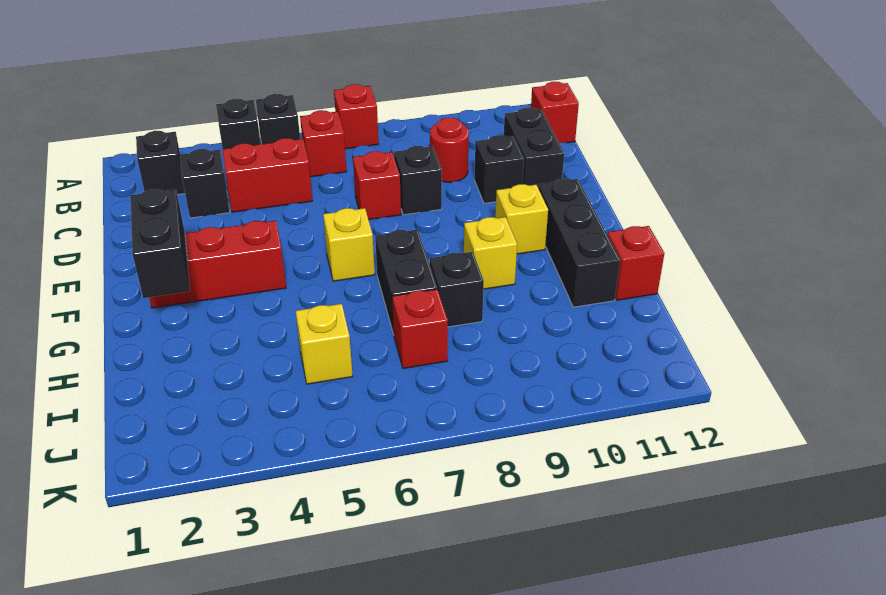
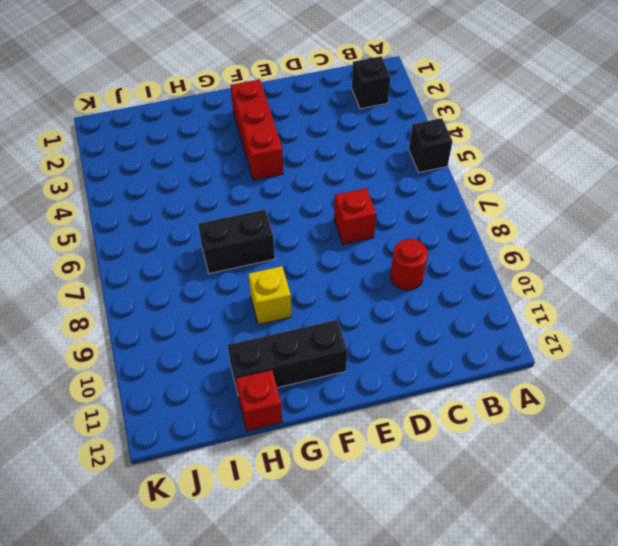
none -> black 1x1 brick [216,99,261,149]
none -> red 1x1 brick [334,84,379,149]
none -> red 1x1 brick [300,110,347,177]

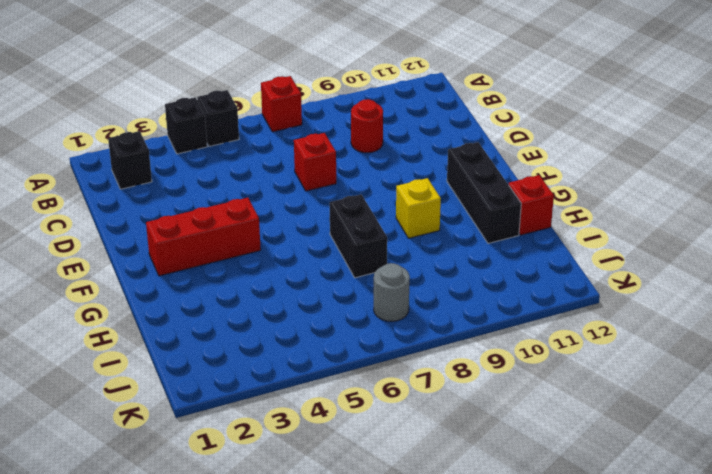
grey 1x1 round brick [374,263,410,321] -> none
none -> red 1x1 brick [300,110,347,177]
none -> red 1x1 brick [531,82,579,143]
none -> black 1x1 brick [180,149,230,218]

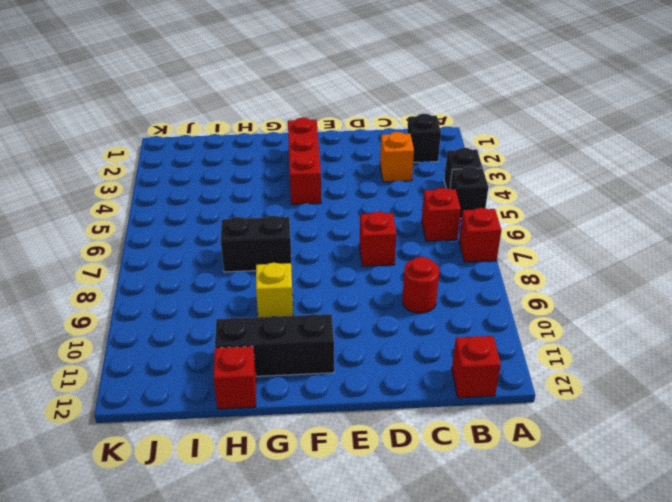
orange 1x1 brick [380,132,414,182] -> black 1x1 brick [180,149,230,218]
none -> red 1x2 brick [222,138,312,212]
none -> black 1x2 brick [504,108,564,187]
none -> black 1x1 brick [394,146,442,215]

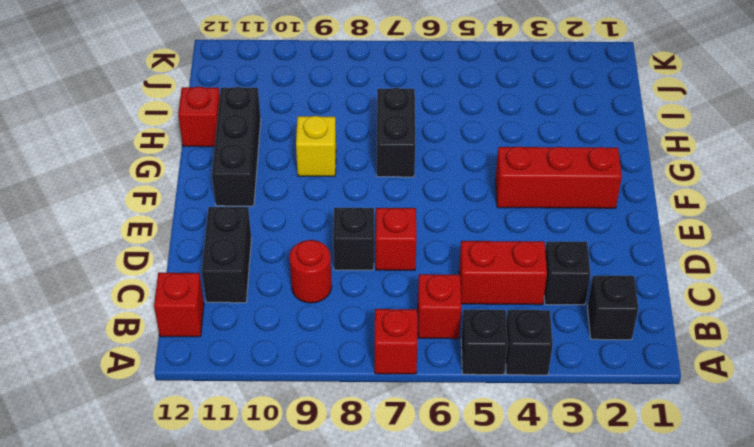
none -> black 1x1 brick [474,135,524,203]
none -> yellow 1x1 brick [323,208,375,281]
none -> yellow 1x1 brick [495,184,548,254]

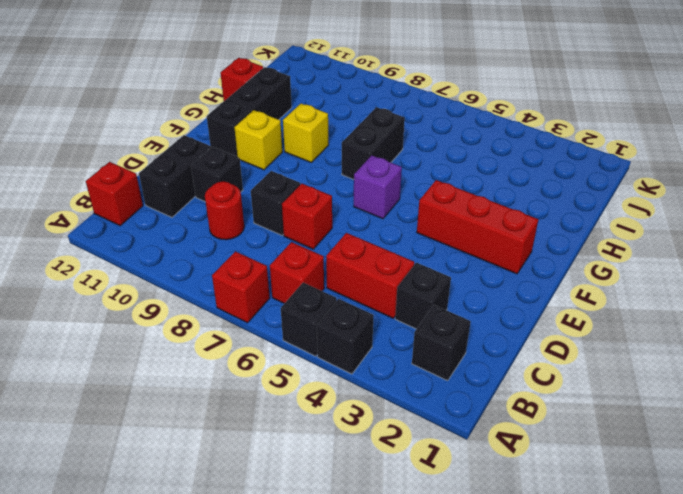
purple 1x1 brick [354,155,402,219] -> yellow 1x1 brick [323,208,375,281]
none -> black 1x1 brick [430,252,484,327]
none -> yellow 1x1 brick [296,304,353,384]
none -> red 1x1 brick [392,289,448,369]

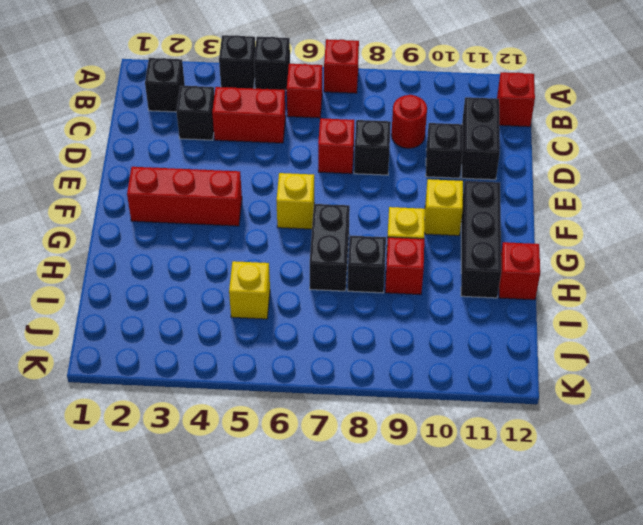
red 1x1 brick [385,237,424,295] -> red 1x1 brick moved to [392,289,448,369]
none -> black 1x2 brick [130,189,190,298]

